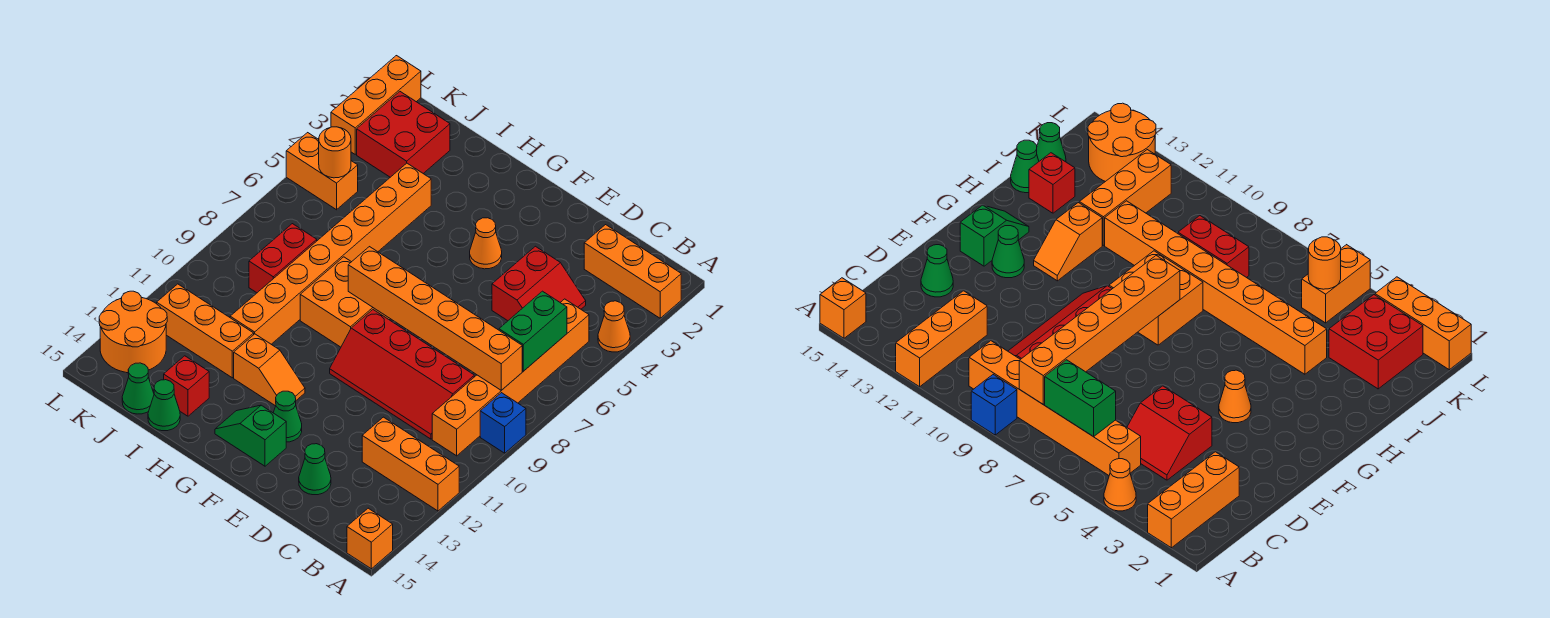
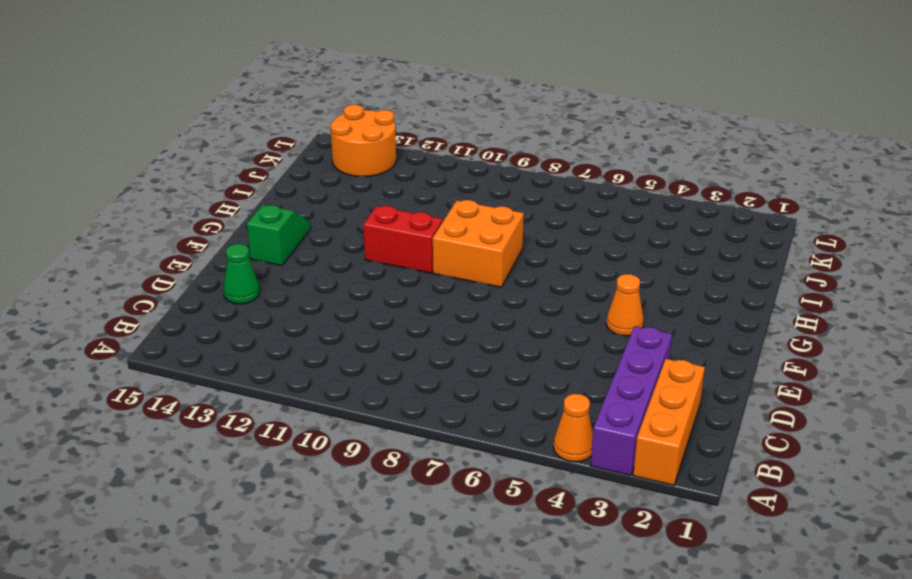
purple 1x4 brick [591,326,672,475] -> none
red 1x2 brick [363,206,443,273] -> red 1x2 brick moved to [249,224,317,293]
none -> blue 1x1 brick [480,393,526,453]
none -> orange 1x3 brick [362,417,459,511]
none -> orange 1x1 brick [347,508,393,569]

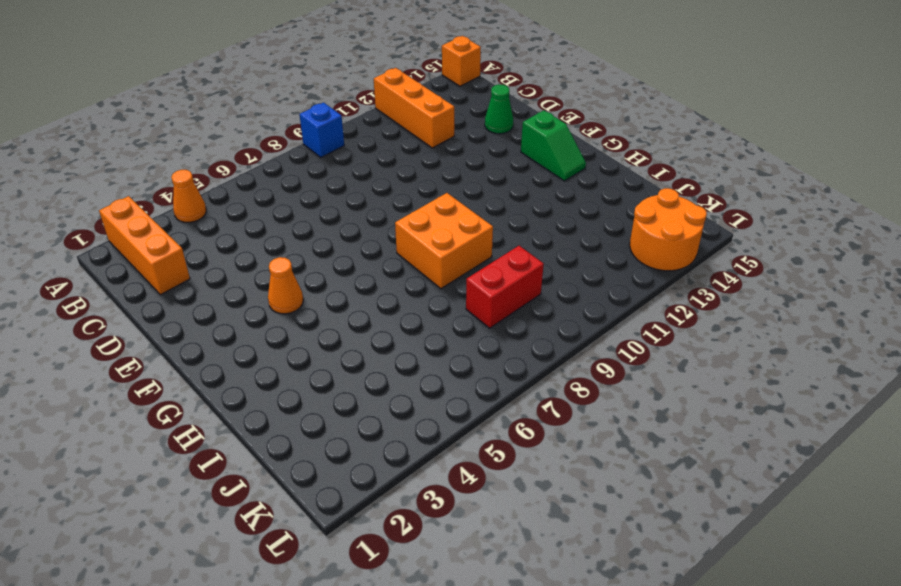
none -> orange 1x6 brick [432,299,589,456]
none -> red 2x2 slope [492,246,586,321]
none -> red 2x4 slope [330,310,474,439]

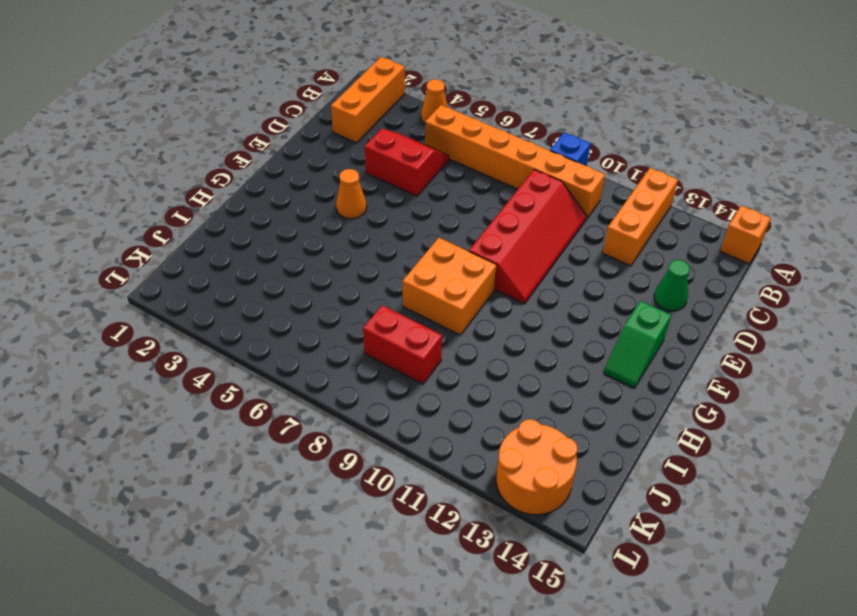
none -> green 1x1 cone [273,391,302,442]
none -> orange 1x2 slope [234,334,305,406]
none -> orange 1x8 brick [230,163,431,344]

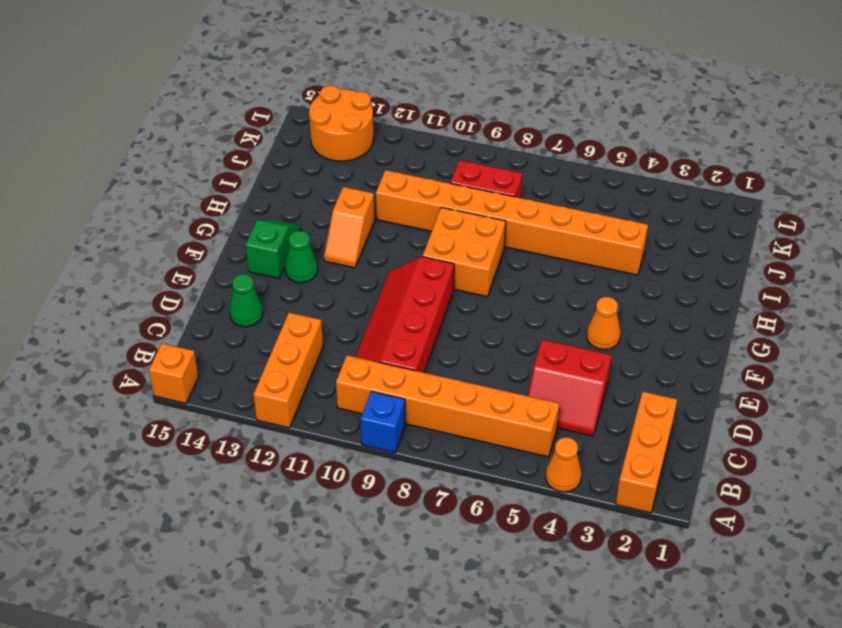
none -> orange 1x3 brick [157,284,254,378]
none -> red 1x1 brick [164,356,209,416]
none -> green 1x1 cone [148,380,180,431]

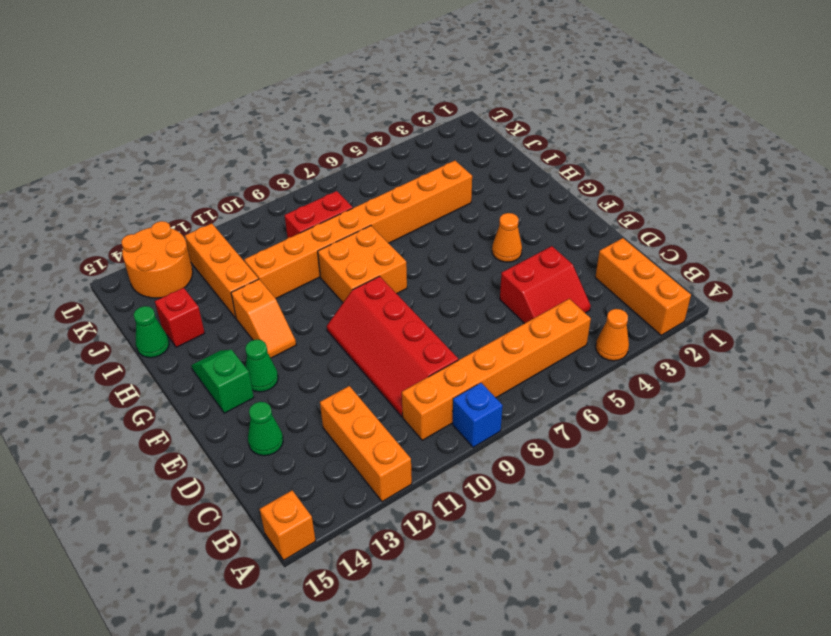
none -> red 2x2 brick [357,92,450,177]
none -> green 1x1 cone [122,363,154,414]
none -> orange 1x2 brick [286,133,358,210]

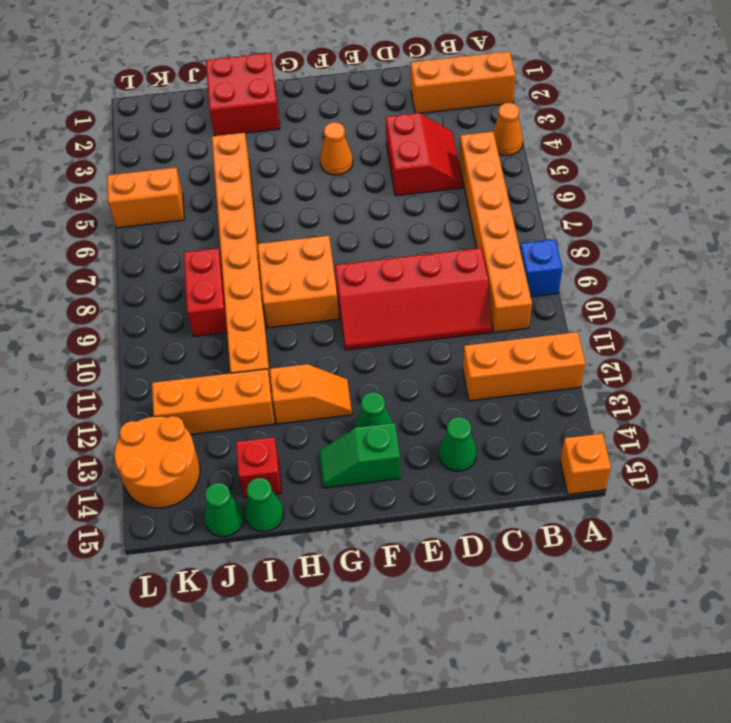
red 2x2 brick [206,53,280,136] -> red 2x2 brick moved to [357,92,450,177]
none -> orange 1x3 brick [331,56,421,154]
none -> green 1x2 brick [499,291,567,371]
none -> orange 1x6 brick [348,247,522,390]

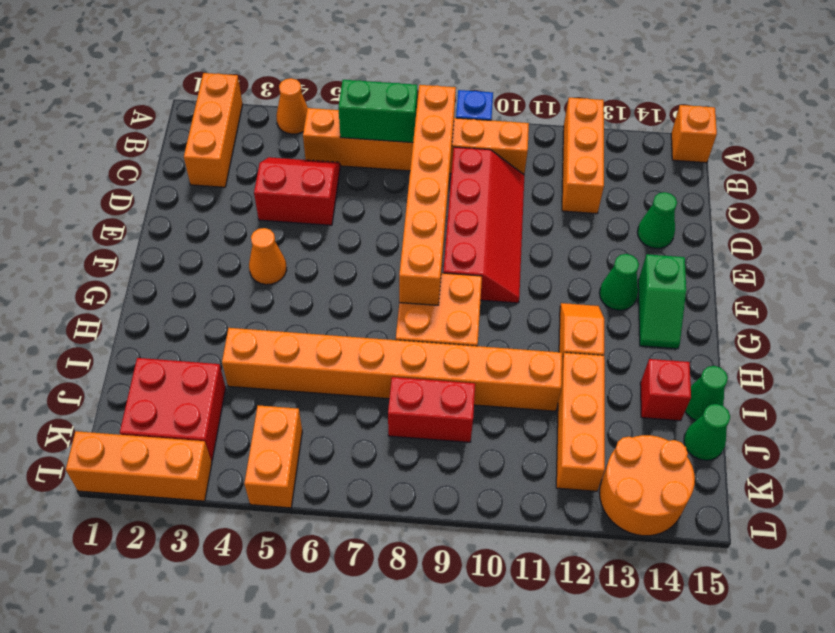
none -> orange 1x1 round brick [319,127,351,178]

